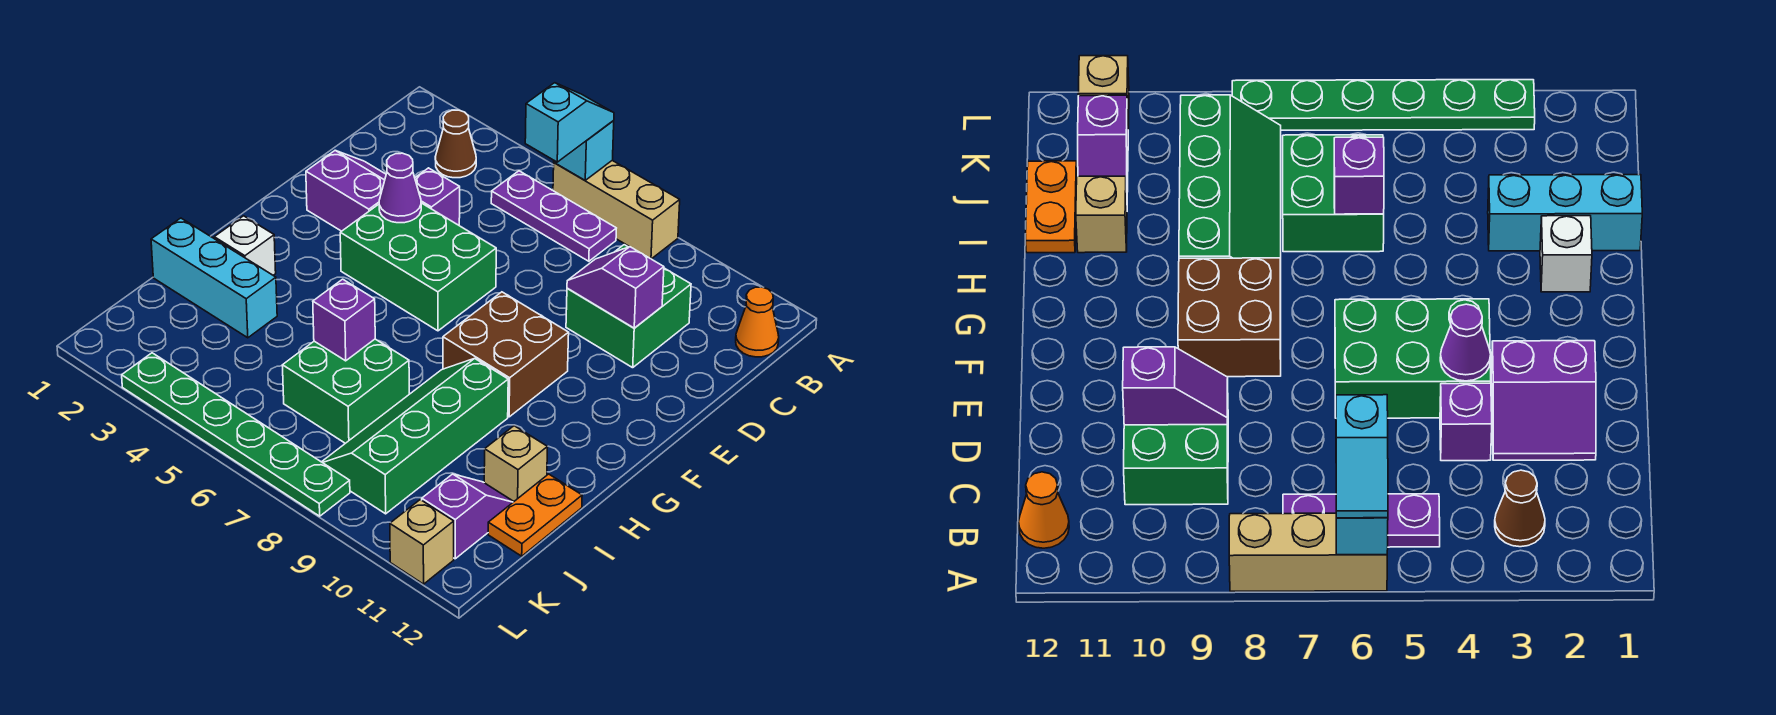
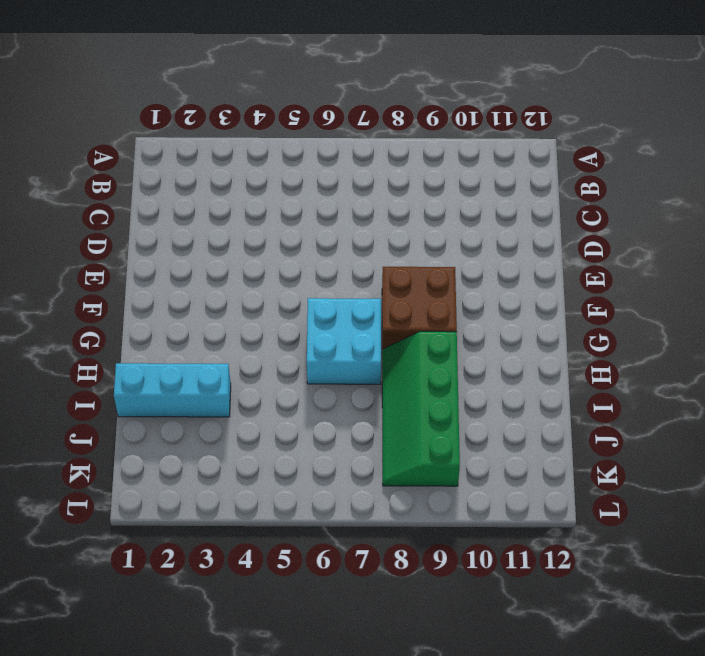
cyan 2x2 brick [307,298,381,384] -> none
none -> tan 1x3 brick [553,161,680,259]
none -> brown 1x1 cone [435,110,476,178]
none -> purple 1x3 plate [491,171,616,261]

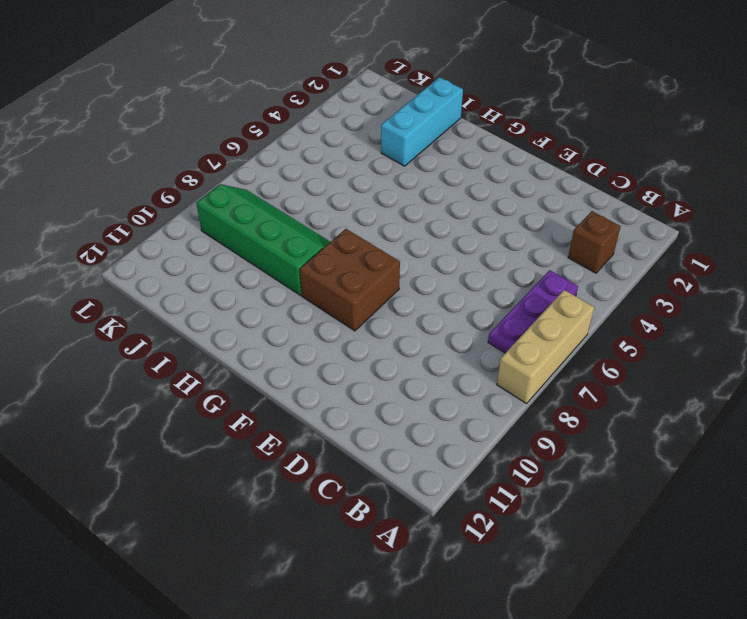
brown 1x1 brick [568,211,621,273] -> brown 1x1 cone [435,110,476,178]
none -> orange 1x1 cone [736,287,779,357]
none -> green 2x2 brick [566,245,691,368]
none -> purple 2x2 slope [306,151,386,231]

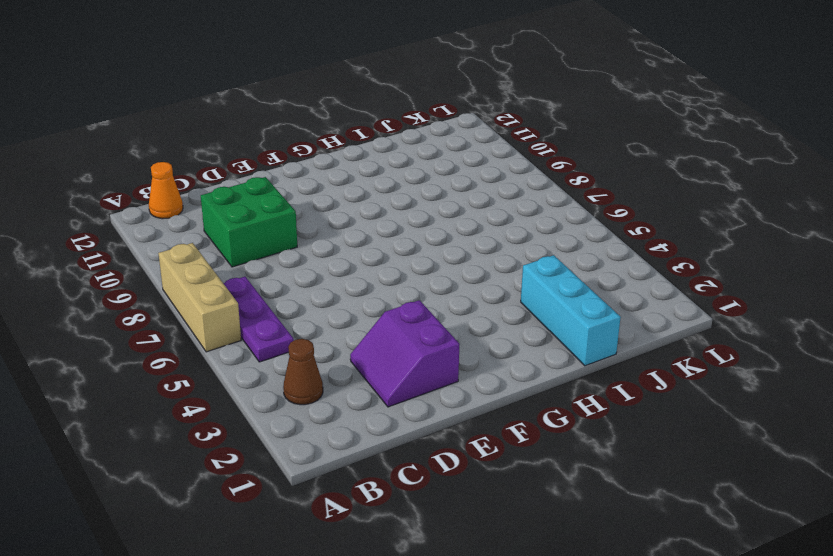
none -> purple 1x1 brick [415,168,460,225]
none -> green 2x3 brick [340,203,496,331]
none -> brown 2x2 brick [443,292,569,417]

